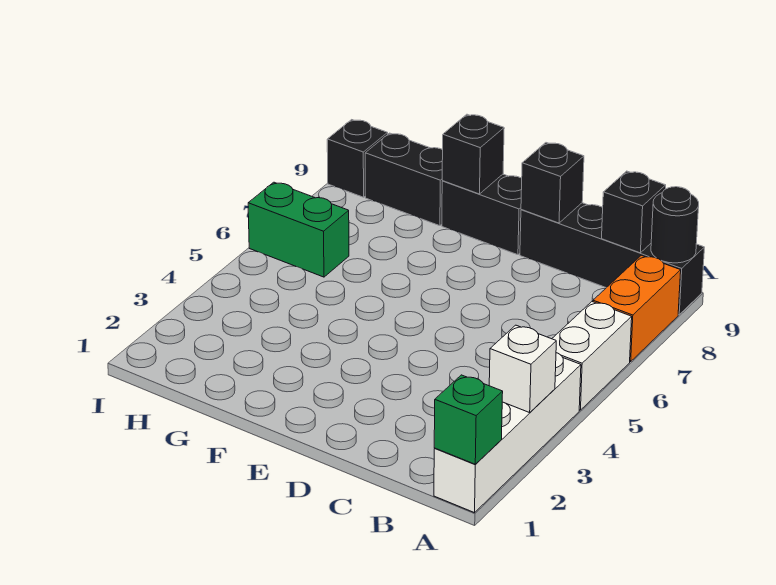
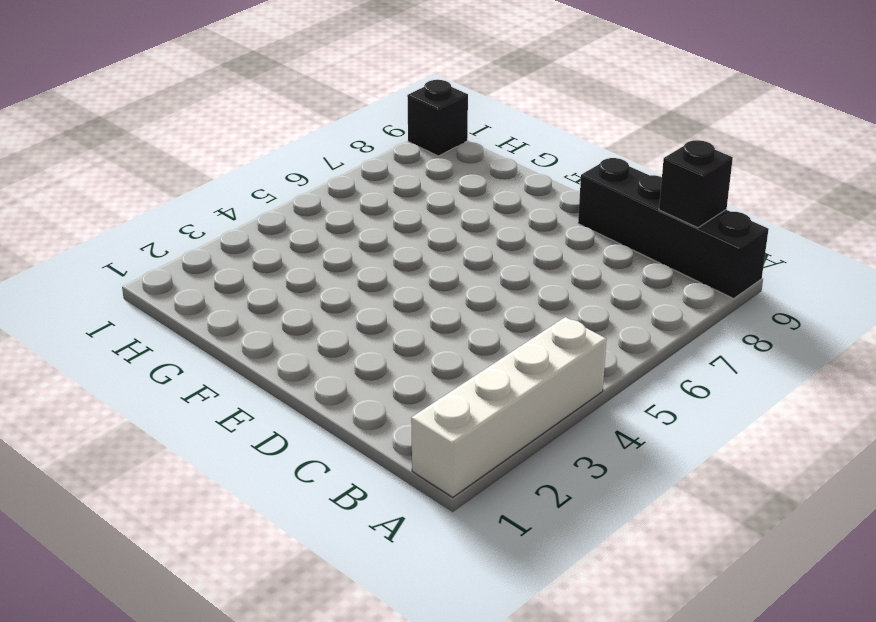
none -> white 1x2 brick [552,302,632,410]
none -> orange 1x2 brick [593,255,681,362]
none -> black 1x2 brick [442,174,522,255]

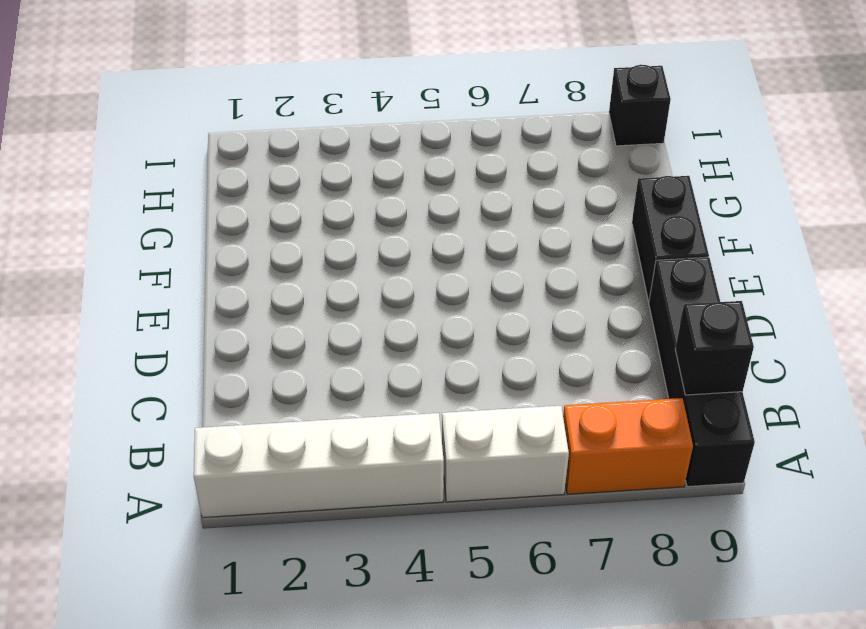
none -> black 1x2 brick [365,133,443,226]
none -> green 1x2 brick [248,182,349,277]
none -> green 1x1 brick [434,375,503,464]

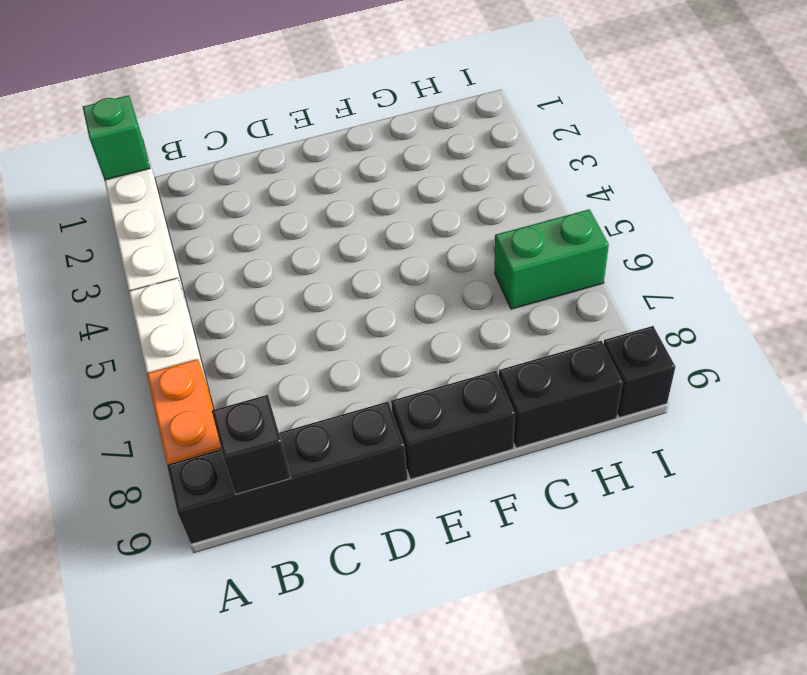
none -> white 1x1 brick [489,325,556,413]
none -> black 1x1 round brick [651,187,699,263]
none -> black 1x1 brick [521,143,584,223]

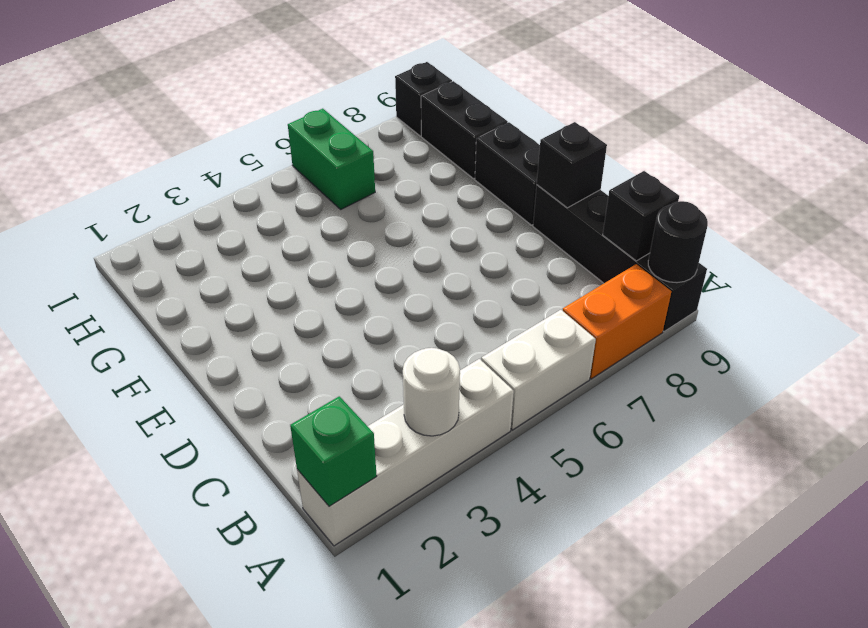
white 1x1 round brick [403,348,460,436] -> white 1x1 brick [489,325,556,413]
none -> black 1x1 brick [442,114,504,194]

